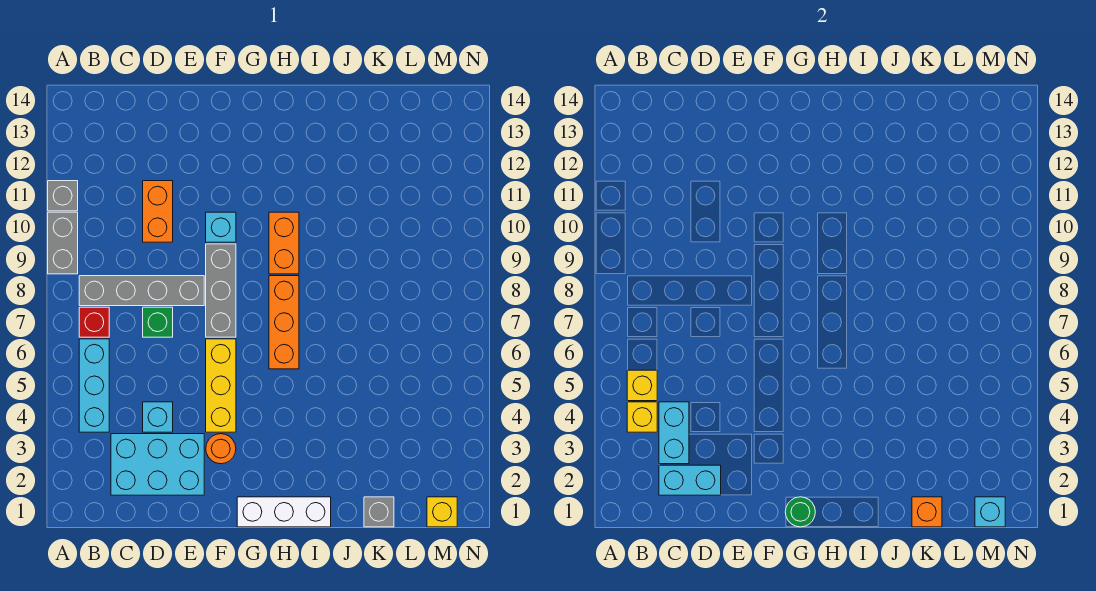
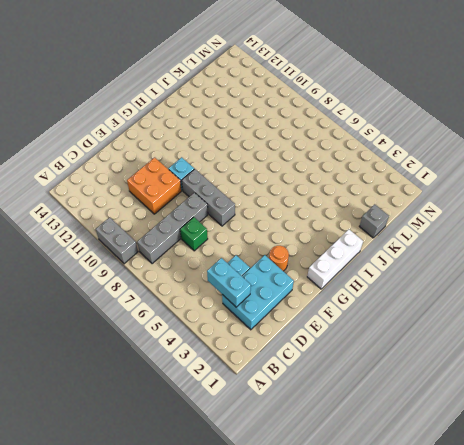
orange 2x2 brick [127,158,181,214] -> orange 1x2 brick [143,181,173,242]
none -> grey 1x1 brick [48,181,78,211]
none -> cyan 1x3 brick [79,339,109,432]
none -> red 1x1 brick [79,307,109,337]

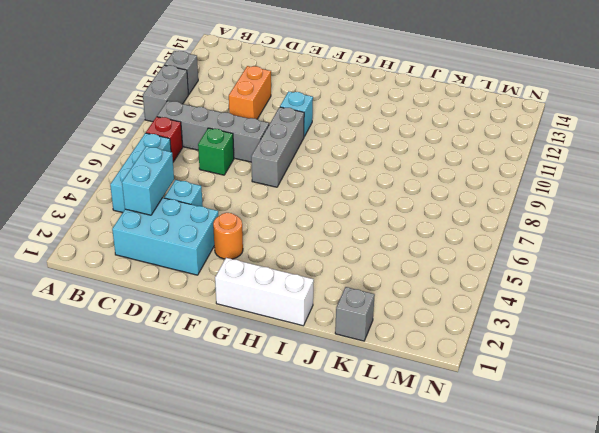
none -> yellow 1x3 brick [206,339,236,432]
none -> orange 1x3 brick [269,276,299,369]
none -> orange 1x2 brick [269,212,299,274]

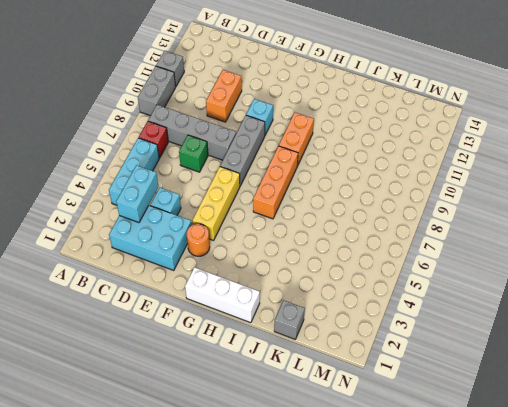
none -> yellow 1x1 brick [427,497,457,527]
none -> yellow 1x1 brick [627,402,657,432]
none -> yellow 1x1 brick [627,370,657,401]

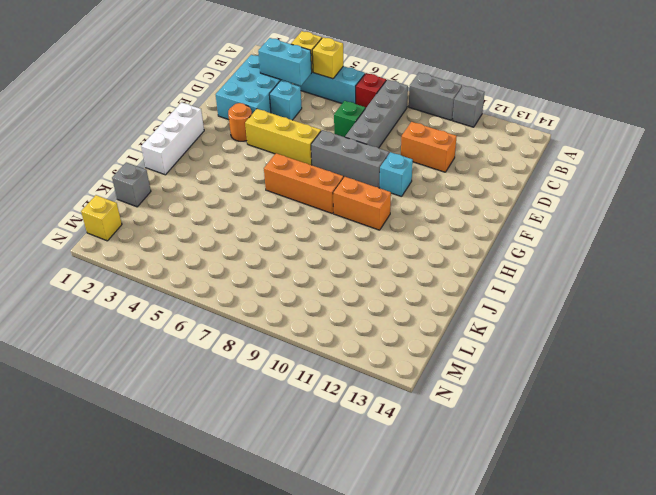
none -> cyan 1x2 brick [659,465,721,495]
none -> green 1x1 round brick [785,497,815,527]
none -> orange 1x1 brick [912,497,942,527]

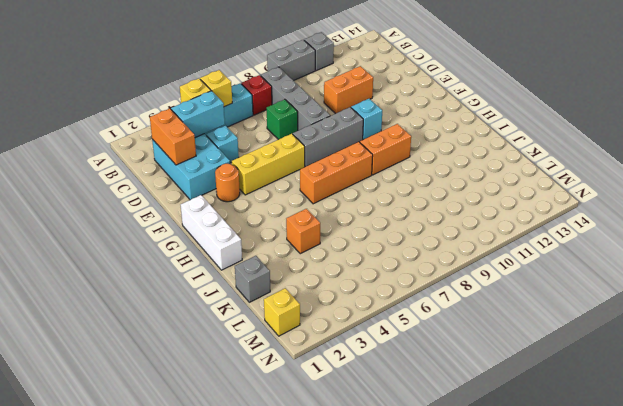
orange 1x2 brick [150,109,196,165] -> cyan 1x2 brick [659,465,721,495]
orange 1x1 brick [286,209,320,254] -> orange 1x1 brick moved to [912,497,942,527]
none -> green 1x1 round brick [785,497,815,527]
none -> cyan 1x1 brick [975,497,1005,527]

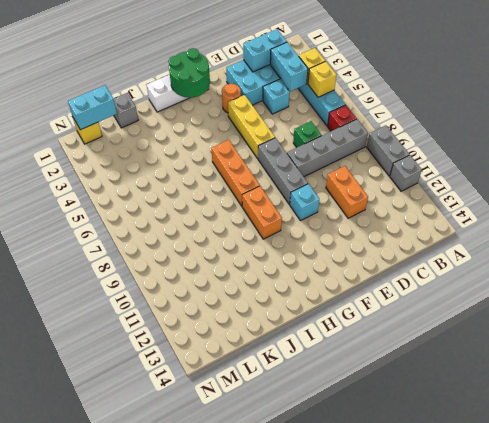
green 2x2 round brick [169,48,210,98] -> green 1x1 round brick [785,497,815,527]
cyan 1x2 brick [68,85,117,130] -> cyan 1x1 brick [975,497,1005,527]
none -> orange 1x1 brick [912,497,942,527]

